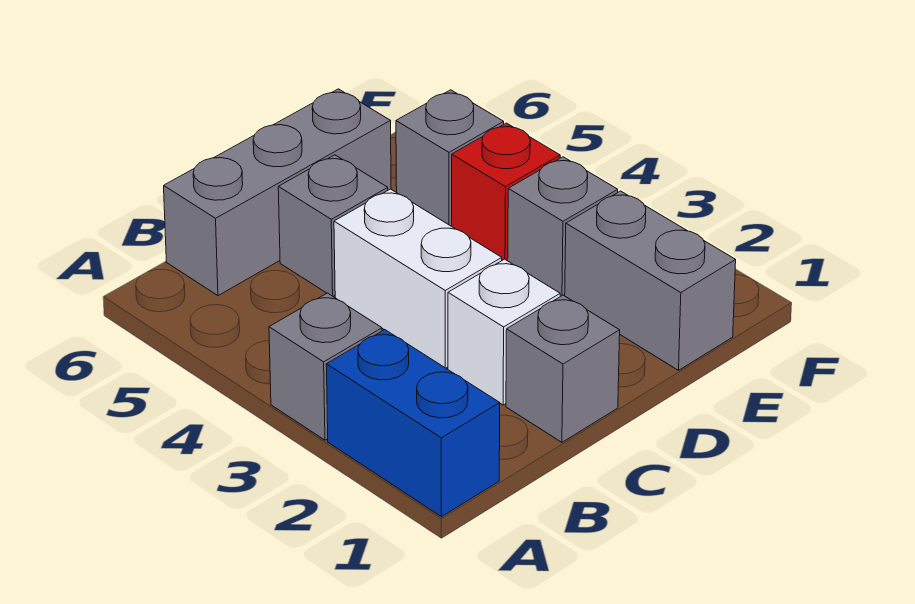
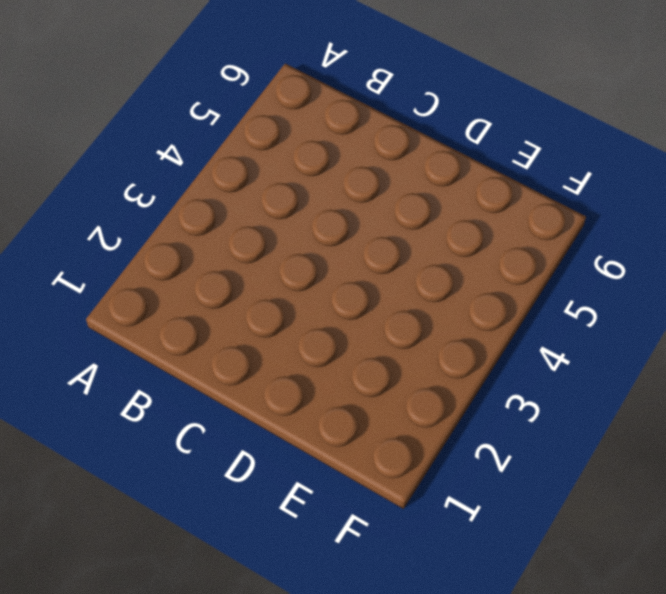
none -> blue 1x2 brick [326,330,500,517]
none -> grey 1x1 brick [269,293,382,440]

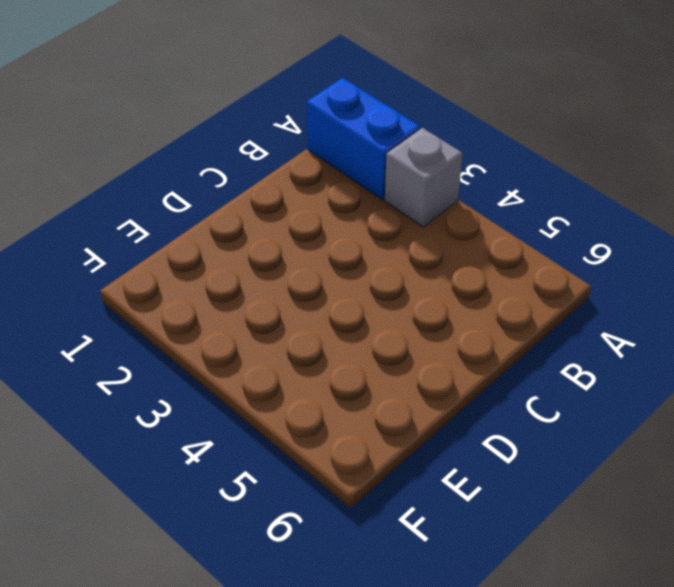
none -> grey 1x3 brick [164,89,391,296]
none -> grey 1x1 brick [506,295,620,442]

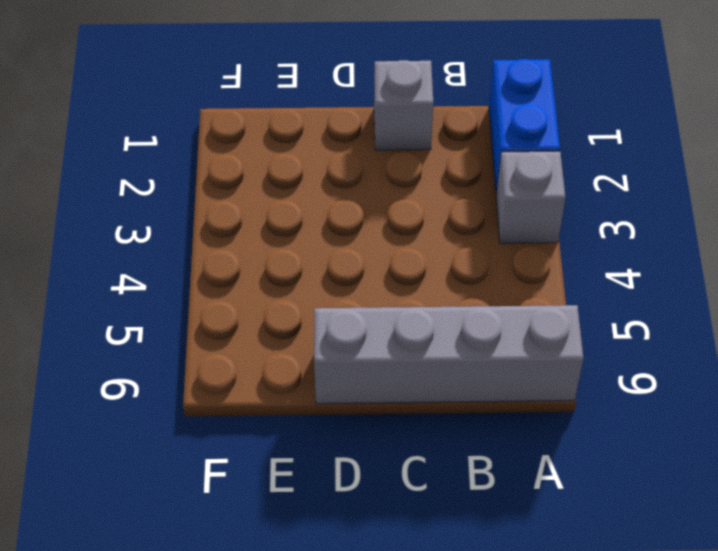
grey 1x4 brick [314,305,583,404] -> grey 1x3 brick [164,89,391,296]
none -> white 1x1 brick [448,259,560,405]
none -> white 1x2 brick [334,189,502,368]

